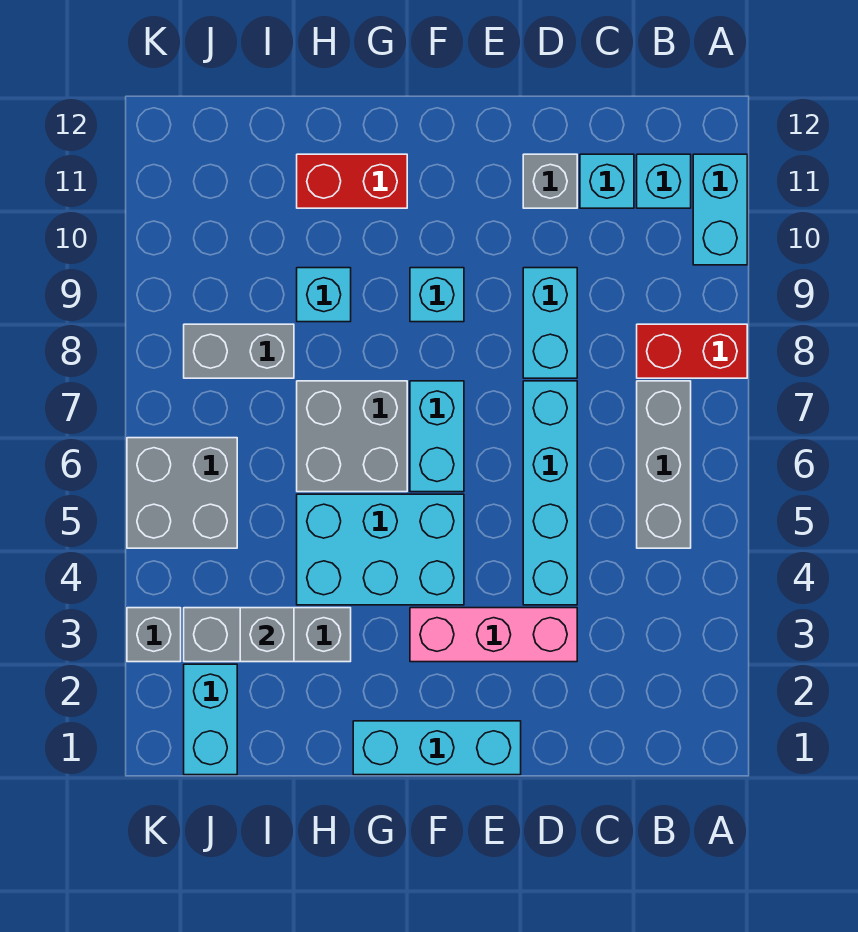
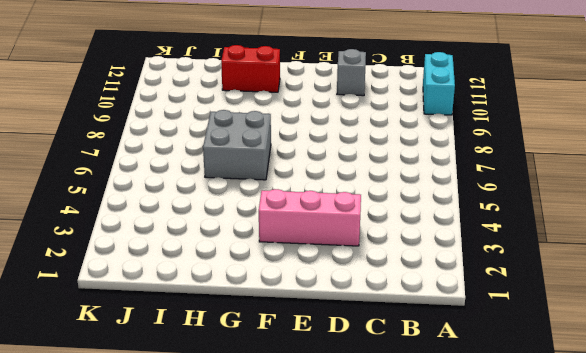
none -> red 1x2 brick [637,324,747,378]
none -> grey 1x3 brick [637,381,691,548]
none -> cyan 1x1 brick [637,154,691,208]

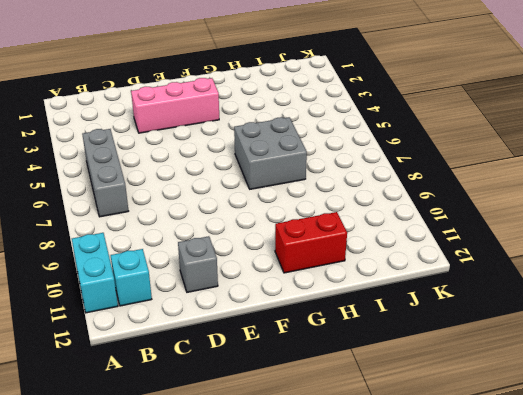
none -> red 1x2 brick [637,324,747,378]
none -> cyan 1x1 brick [580,154,634,208]
none -> cyan 1x4 brick [523,381,577,605]

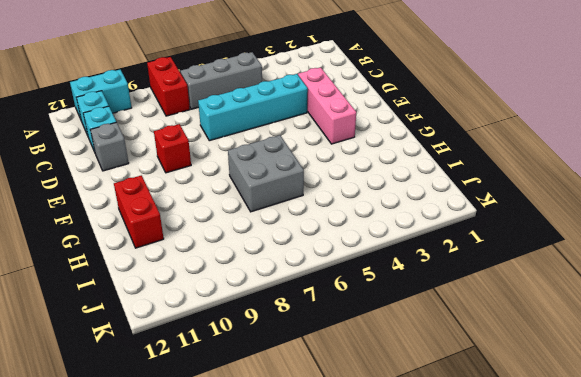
red 1x1 brick [154,124,191,173] -> none
none -> cyan 1x2 brick [523,268,577,378]
none -> cyan 1x3 brick [353,721,521,775]
none -> cyan 2x3 brick [297,494,464,605]

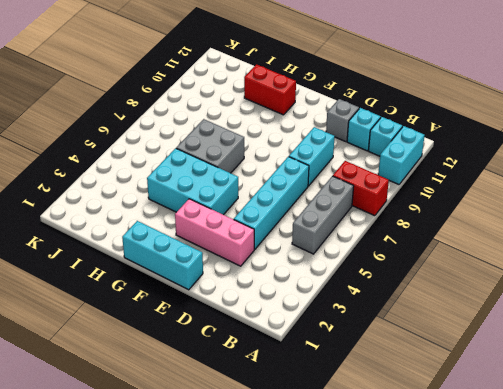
none -> cyan 1x2 brick [410,381,464,492]
none -> cyan 1x1 brick [410,268,464,322]
none -> grey 1x3 brick [184,608,351,662]

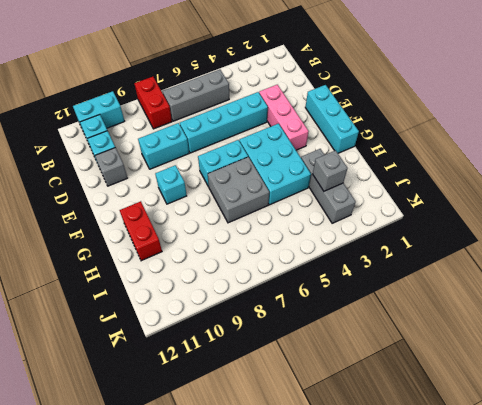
none -> cyan 1x1 brick [297,268,351,322]
none -> grey 1x2 brick [184,324,294,378]
none -> cyan 1x2 brick [184,664,237,775]

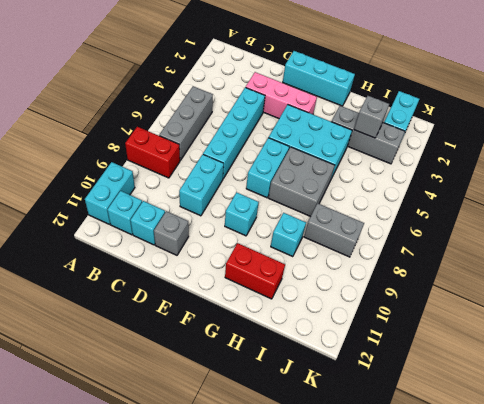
none -> grey 2x2 brick [127,438,237,548]
none -> grey 1x1 brick [127,608,181,662]

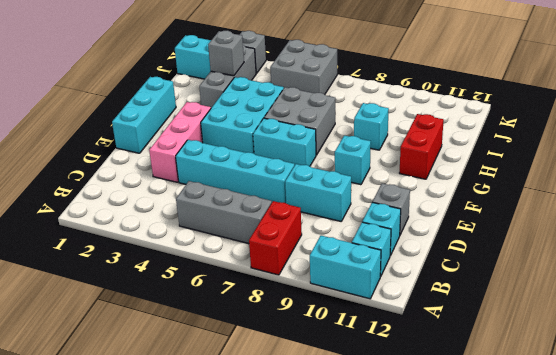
none -> grey 1x2 brick [184,324,294,378]

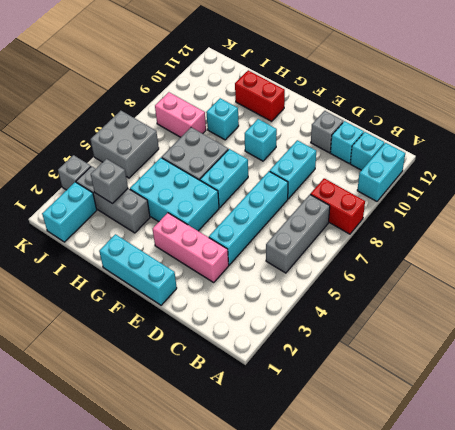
pink 1x2 brick [155,92,206,137] -> grey 1x2 brick [184,324,294,378]

